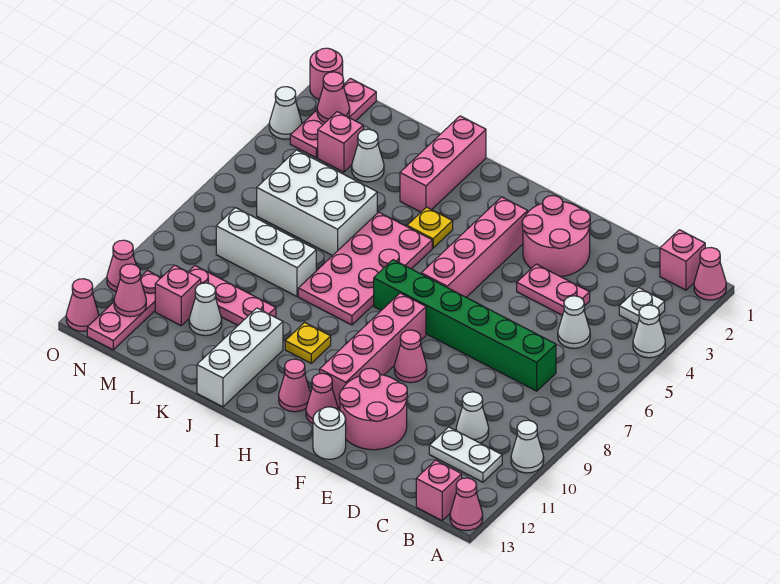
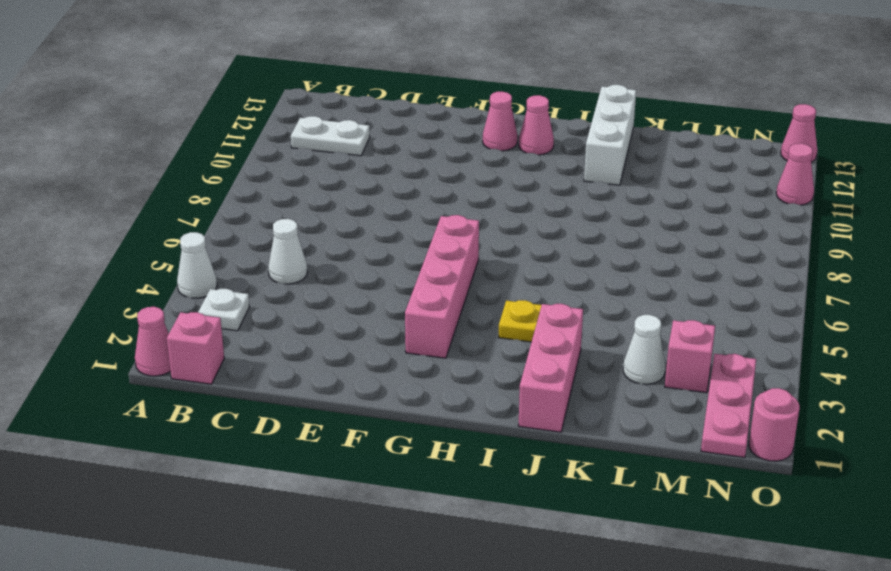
none -> white 1x1 cone [511,420,544,473]
none -> pink 1x1 cone [450,478,483,531]
none -> pink 1x1 brick [416,460,462,520]
none -> green 1x6 brick [374,260,556,391]

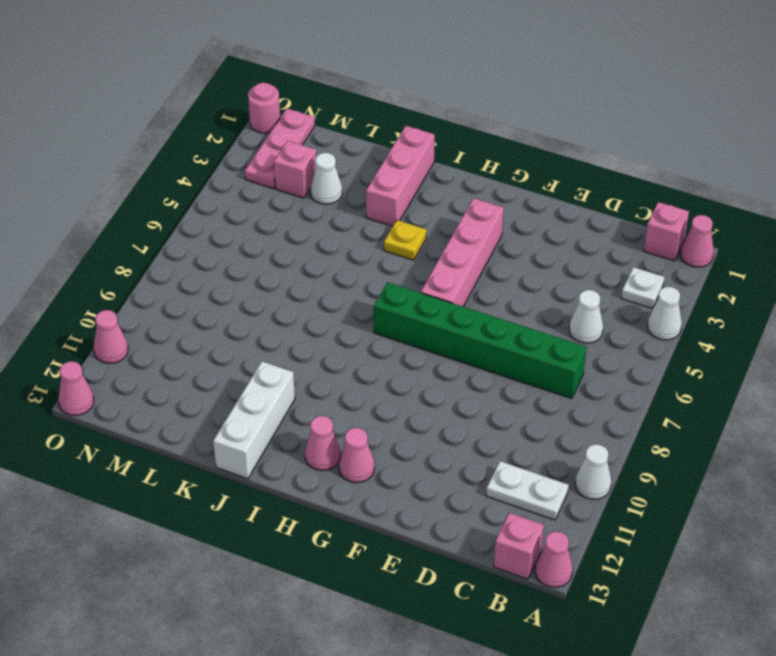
none -> white 1x1 cone [456,392,489,443]
none -> pink 1x2 plate [517,264,590,315]
none -> pink 2x2 round brick [522,196,590,277]
none -> pink 2x2 round brick [339,368,407,450]

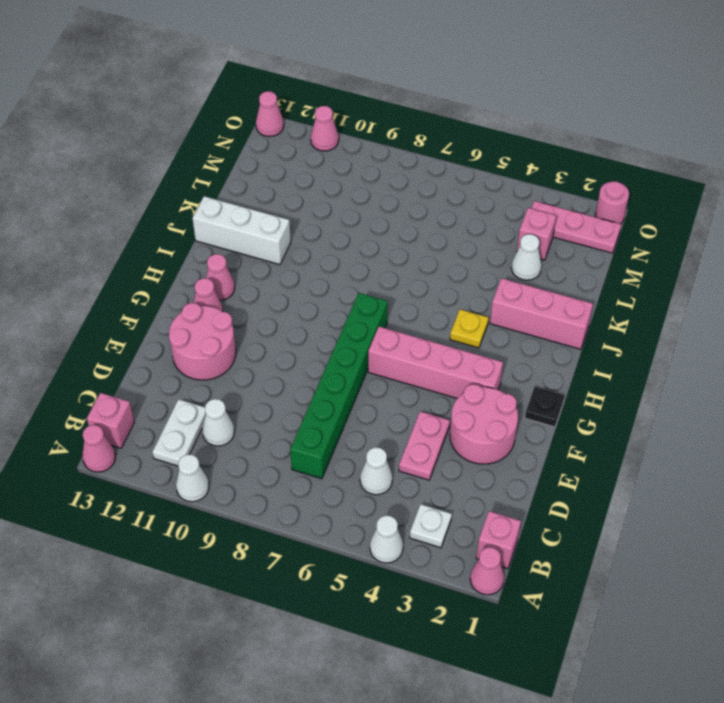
black 1x1 plate [525,387,565,427] -> none
none -> pink 1x1 cone [394,330,427,383]
none -> white 1x1 round brick [313,407,346,459]
none -> pink 1x4 brick [320,293,426,408]
none -> pink 2x4 plate [298,212,432,325]

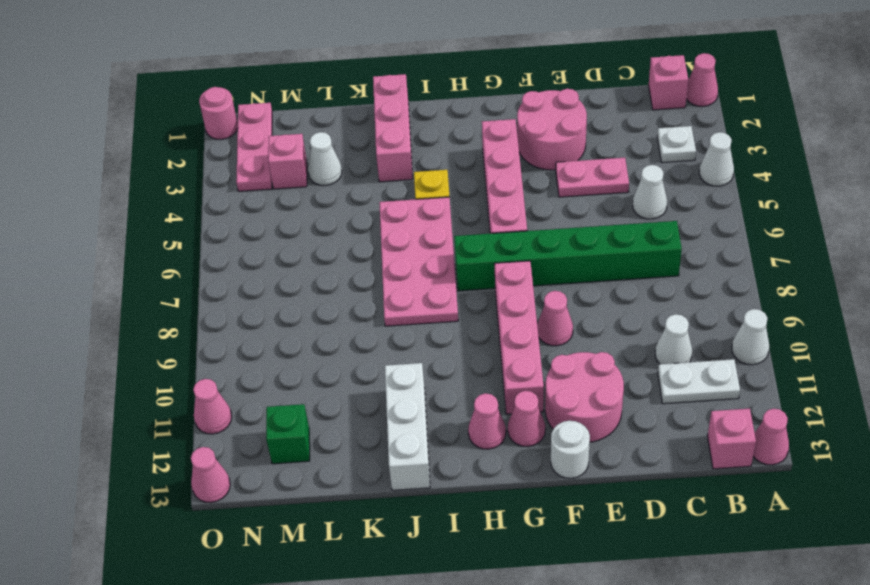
green 1x1 brick [266,404,310,464] -> none
none -> yellow 1x1 plate [285,322,331,363]
none -> white 2x3 brick [257,150,377,256]
none -> white 1x3 brick [216,208,316,296]
none -> pink 1x3 plate [188,266,276,325]

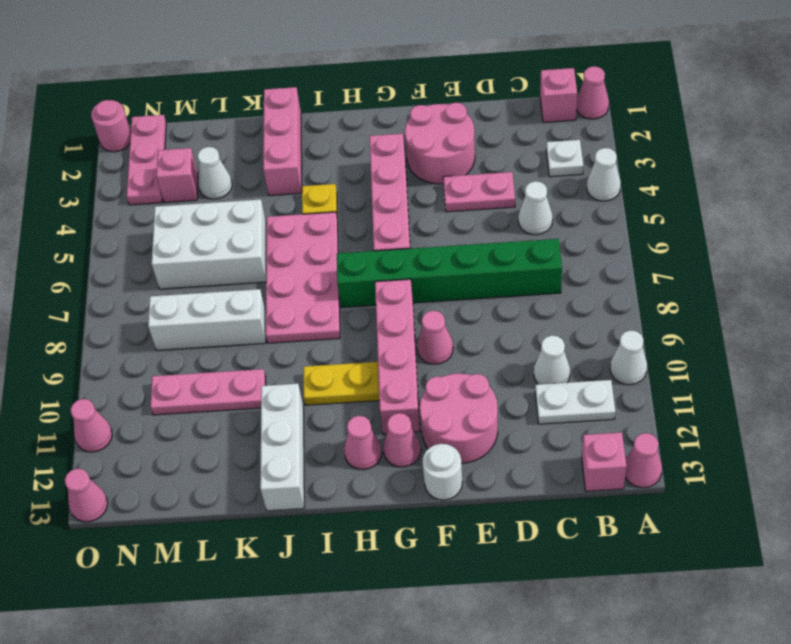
yellow 1x2 plate [304,362,380,405] -> yellow 1x1 plate [285,322,331,363]
none -> white 1x1 cone [189,283,222,336]
none -> pink 1x1 brick [155,265,201,325]
none -> pink 1x3 plate [87,271,161,350]
none -> white 1x1 cone [269,87,302,139]

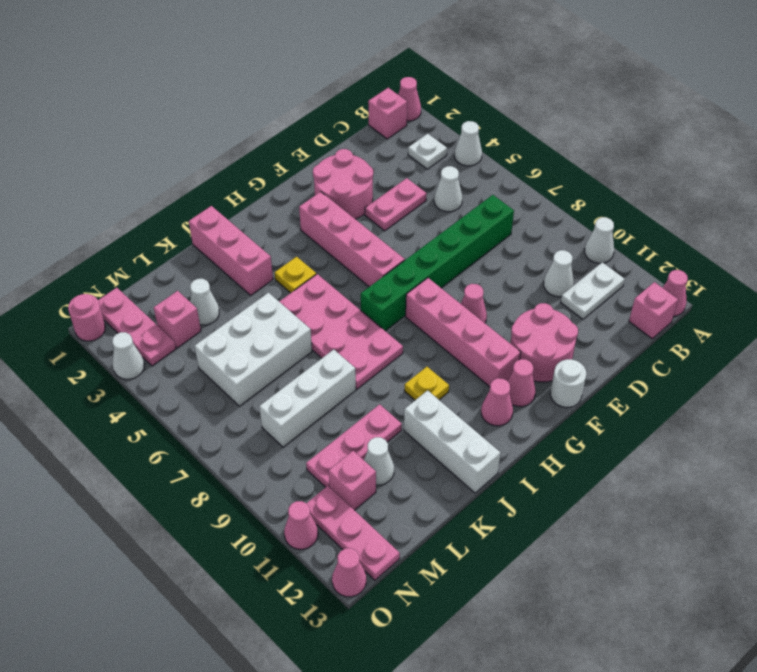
none -> pink 1x1 cone [317,72,350,123]
none -> pink 1x1 cone [114,264,146,317]

